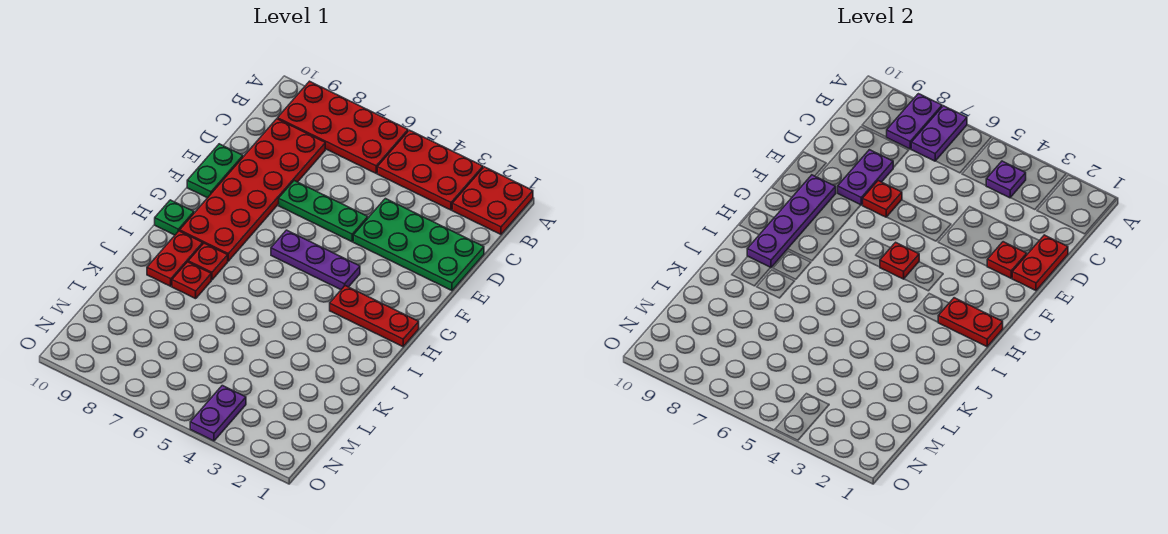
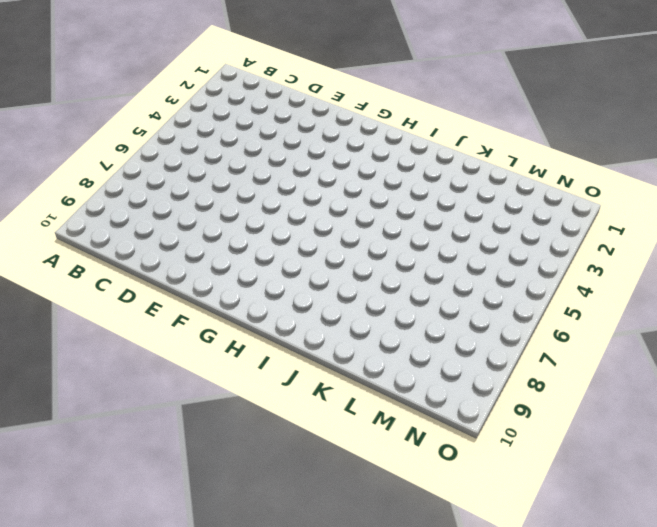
none -> red 2x2 plate [452,167,533,234]
none -> red 2x3 plate [377,130,483,210]
none -> red 2x4 plate [278,81,408,173]

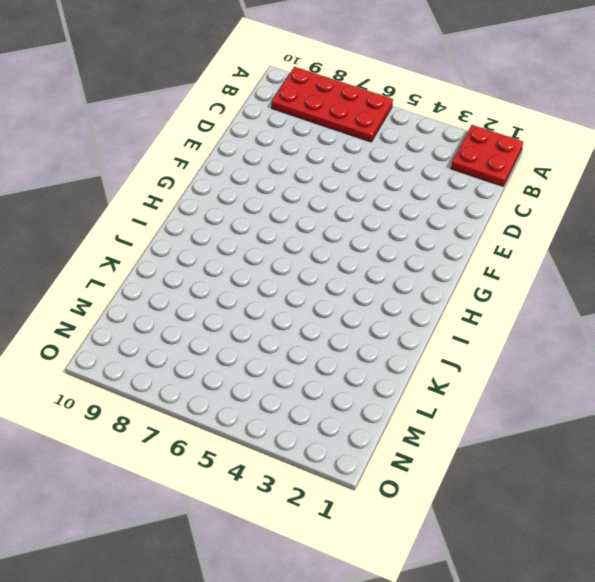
none -> red 2x3 plate [377,130,483,210]
none -> red 2x6 plate [180,119,325,261]
none -> green 2x4 plate [353,199,484,290]

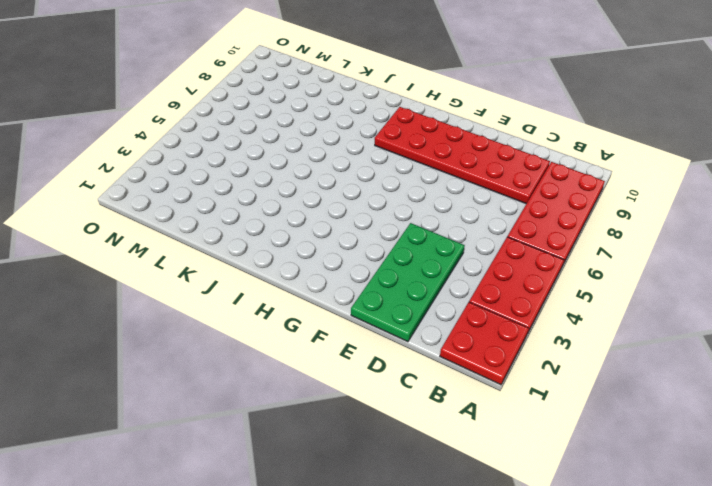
none -> green 1x3 plate [279,181,368,242]
none -> green 1x2 plate [187,144,243,198]
none -> purple 1x3 plate [271,230,360,290]

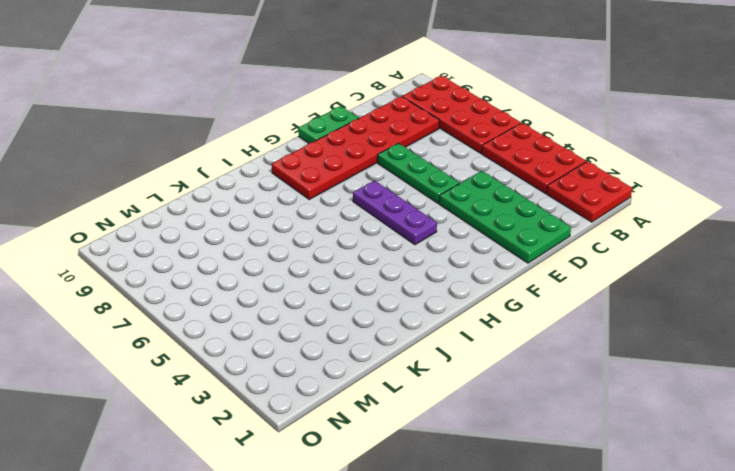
none -> red 1x3 plate [330,286,419,347]
none -> green 1x1 plate [155,200,194,235]
none -> red 1x1 plate [188,243,228,280]

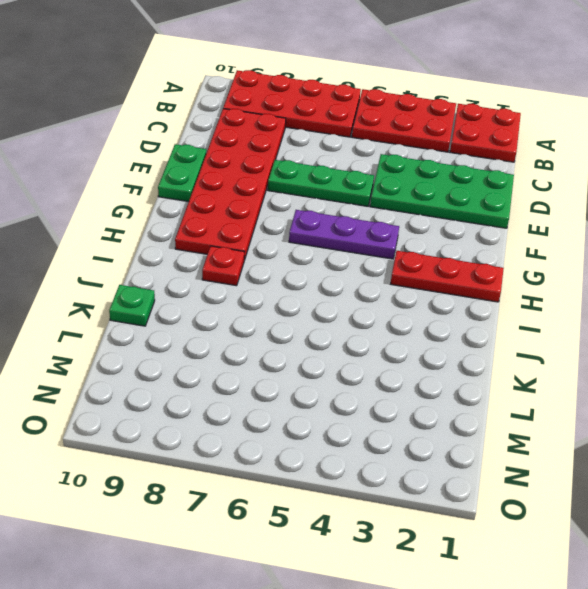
green 1x1 plate [109,285,155,326] -> green 1x1 plate moved to [155,200,194,235]
none -> red 1x2 plate [147,231,203,286]
none -> red 1x1 plate [172,262,211,299]
none -> purple 1x2 plate [190,386,246,441]

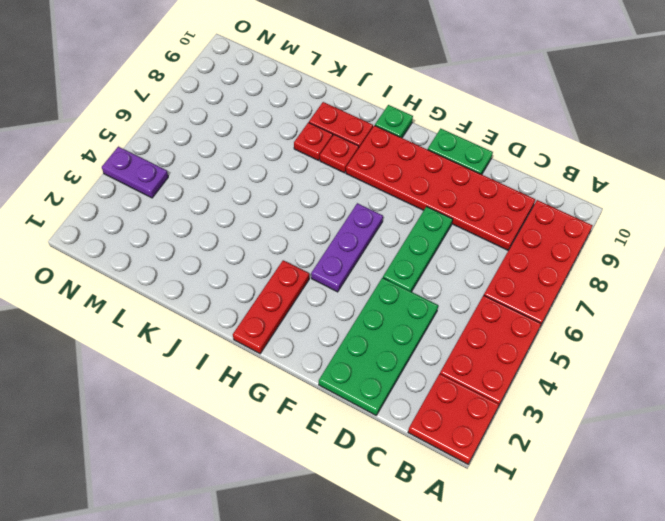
none -> purple 1x2 plate [911,106,967,161]
none -> purple 1x2 plate [887,94,942,149]
none -> purple 1x1 plate [986,161,1026,198]

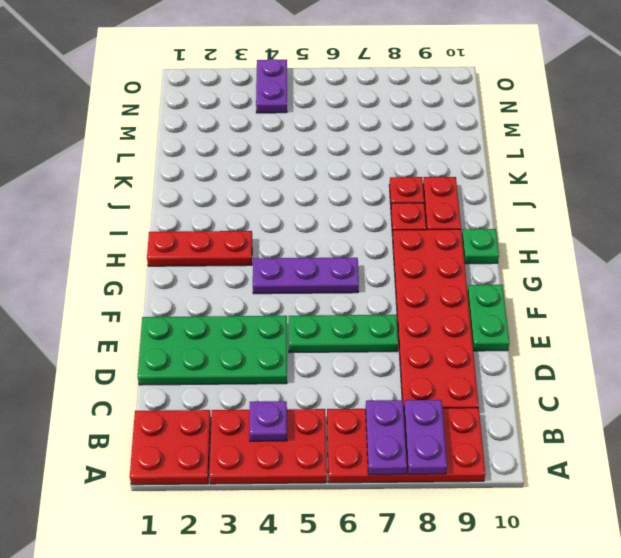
none -> red 1x2 plate [1012,235,1068,290]
none -> purple 1x2 plate [838,150,893,205]
none -> red 1x1 plate [987,242,1027,278]

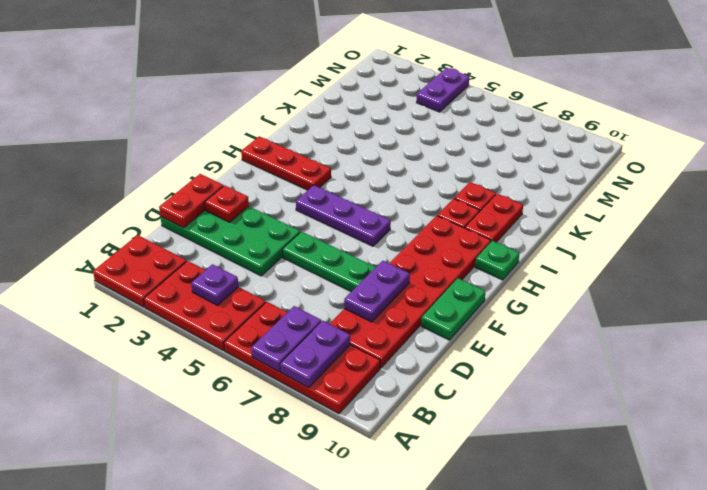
none -> red 1x1 plate [863,181,902,217]
none -> purple 1x4 plate [747,175,836,268]
none -> red 1x1 plate [880,242,919,279]

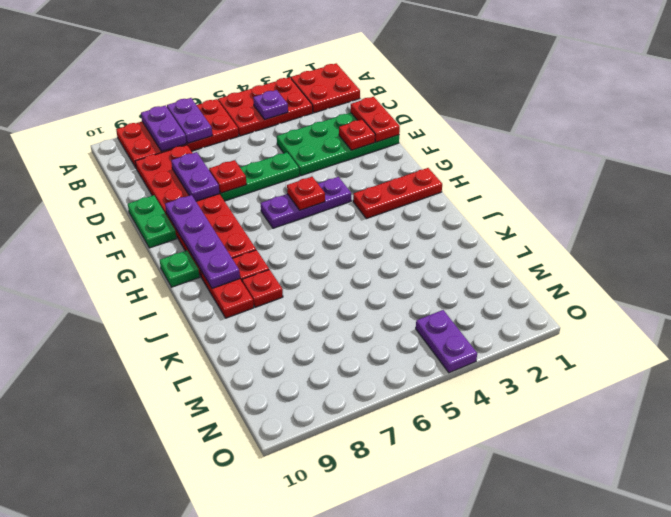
none -> red 1x2 plate [938,298,1003,347]

